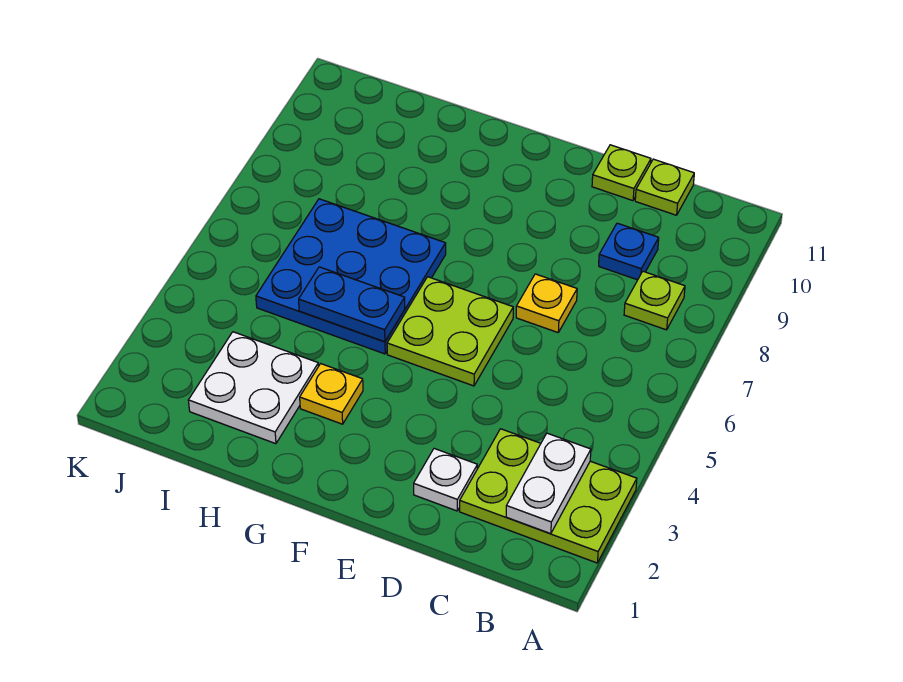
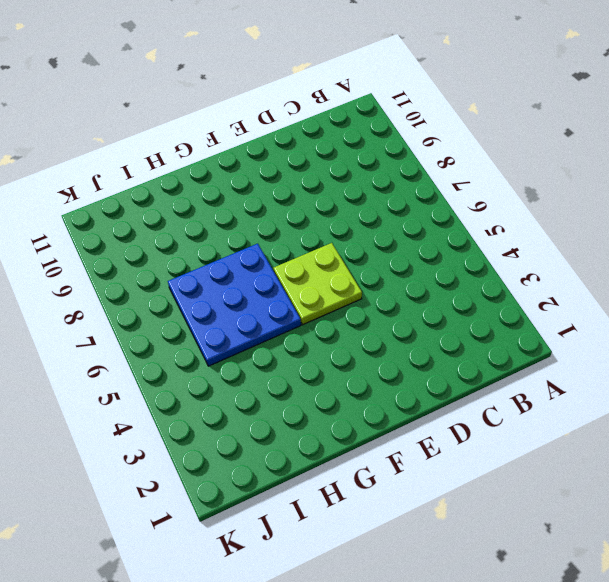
none -> lime 2x3 plate [460,429,637,563]
none -> lime 1x1 plate [624,271,685,330]
none -> blue 1x1 plate [599,223,659,280]

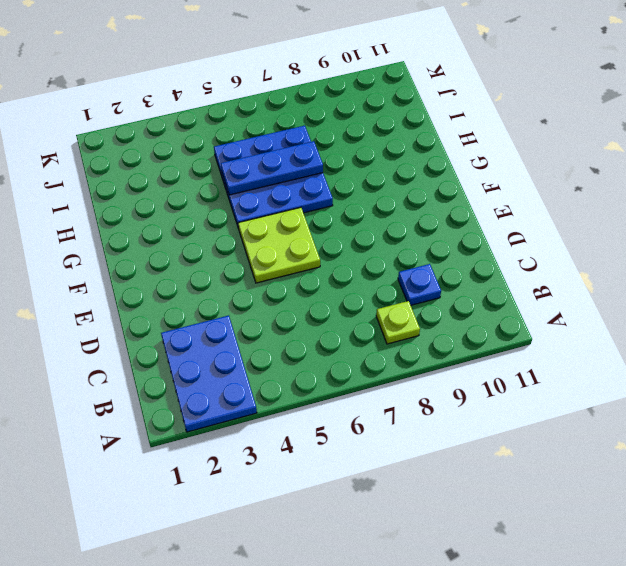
blue 2x3 plate [161,316,257,432] -> lime 2x3 plate [460,429,637,563]
blue 1x3 plate [221,141,323,195] -> blue 1x2 plate [299,267,405,342]
none -> lime 1x1 plate [635,159,694,215]
none -> white 1x1 plate [414,449,477,511]
none -> yellow 1x1 plate [516,274,577,332]

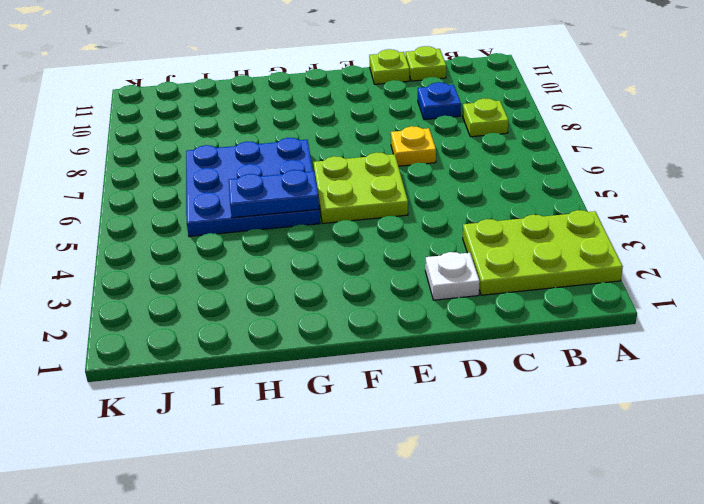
none -> yellow 1x1 plate [300,364,363,424]
none -> white 2x2 plate [188,332,319,444]
none -> white 1x2 plate [506,433,591,534]

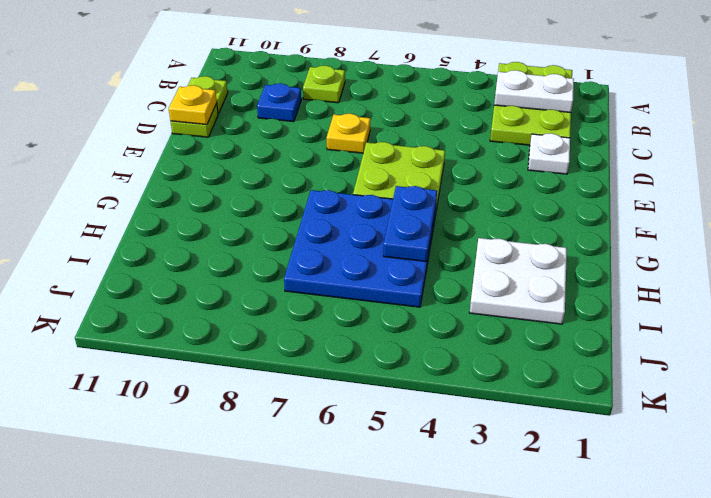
yellow 1x1 plate [169,85,217,125] -> yellow 1x1 plate moved to [300,364,363,424]

